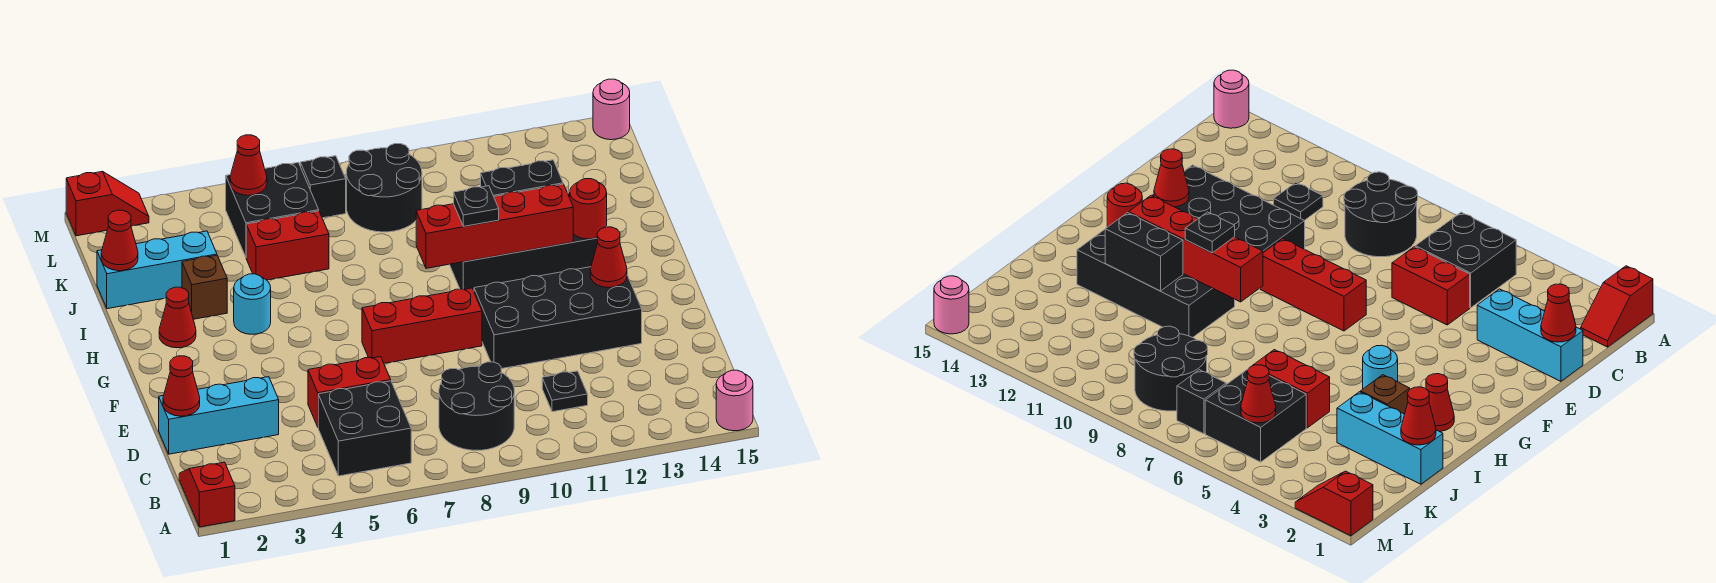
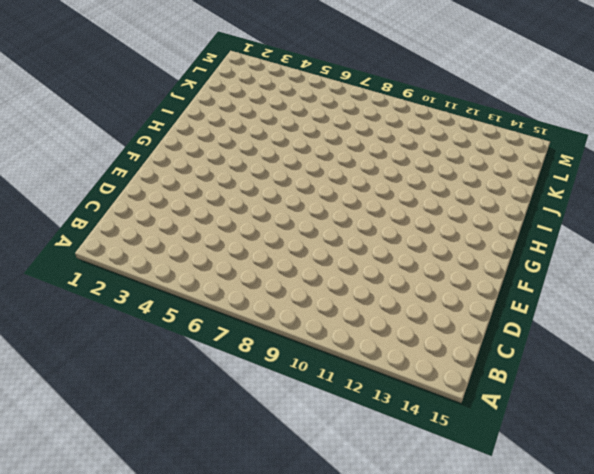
none -> red 1x2 slope [179,462,235,527]
none -> pink 1x1 round brick [716,370,753,431]
none -> black 2x2 brick [318,381,411,476]

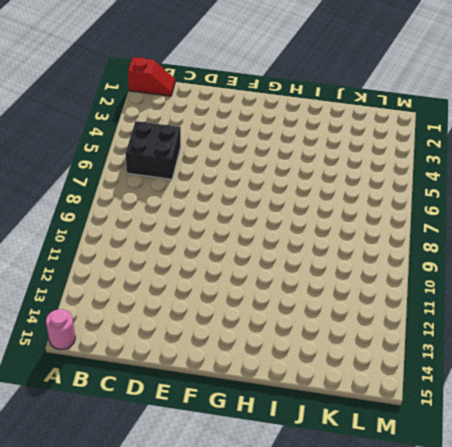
none -> black 2x2 round brick [439,362,514,450]
none -> black 1x1 plate [542,371,588,412]
none -> cyan 1x3 brick [159,377,279,454]

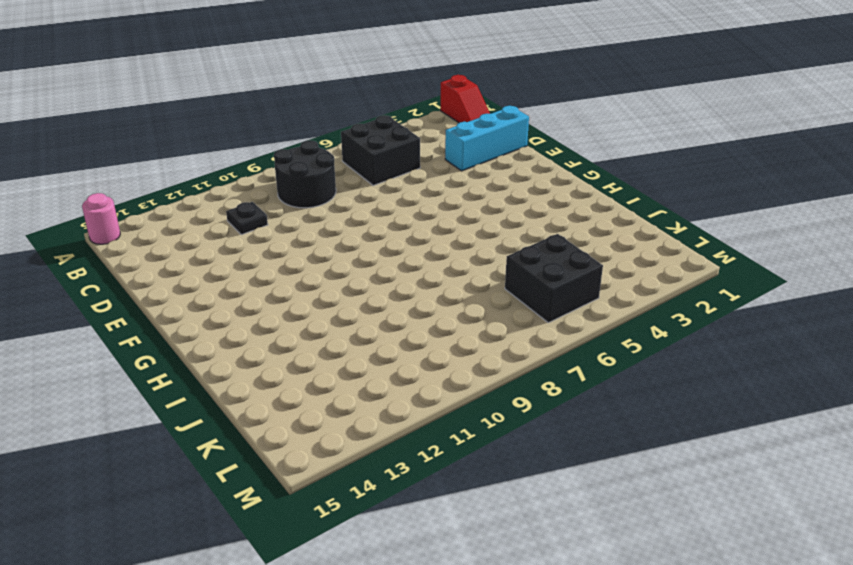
none -> red 1x2 brick [308,357,391,427]
none -> black 2x4 brick [474,267,642,369]
none -> red 1x3 brick [362,288,482,363]

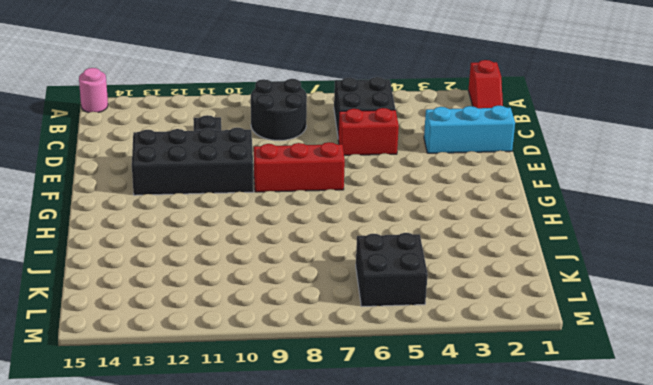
none -> red 1x1 cone [159,287,196,348]
none -> cyan 1x1 round brick [234,274,271,334]
none -> black 2x4 brick [449,192,597,291]

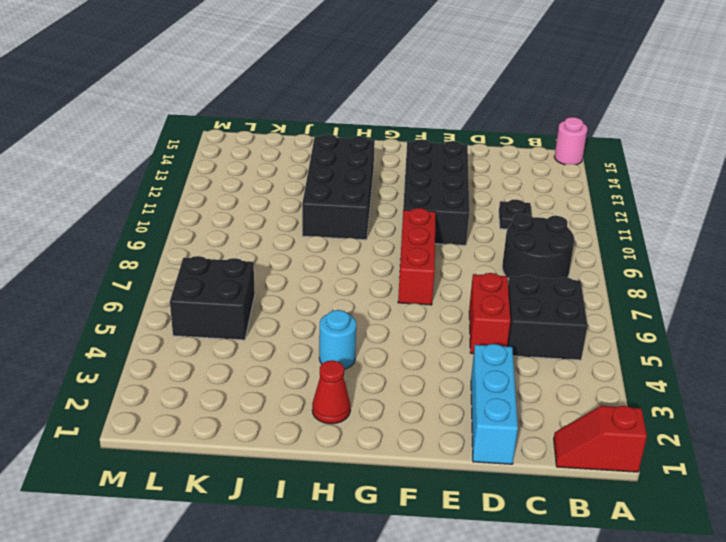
none -> brown 1x1 brick [182,255,227,319]
none -> cyan 1x3 brick [97,231,217,309]
none -> red 1x2 brick [246,211,329,280]

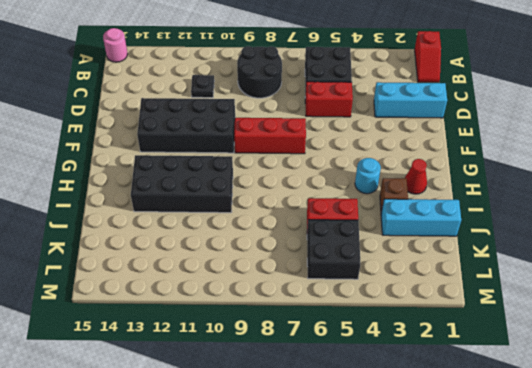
none -> black 2x2 round brick [346,144,422,232]
none -> black 1x1 brick [300,156,346,218]
none -> red 1x2 slope [66,171,149,236]

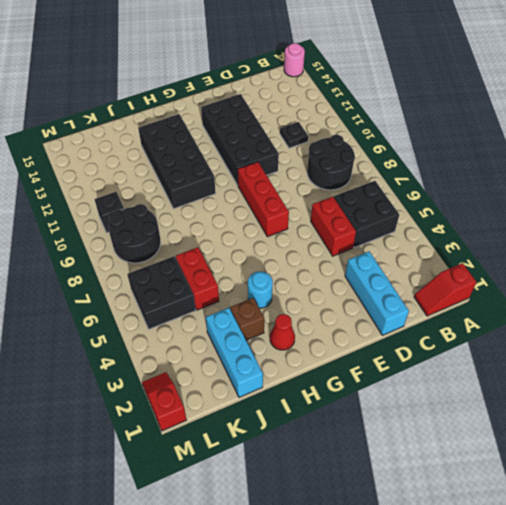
black 1x1 brick [94,192,124,233] -> black 1x1 brick moved to [300,156,346,218]
none -> pink 1x1 round brick [593,79,630,140]
none -> red 1x1 cone [163,356,200,416]
none -> red 1x1 cone [590,227,627,288]

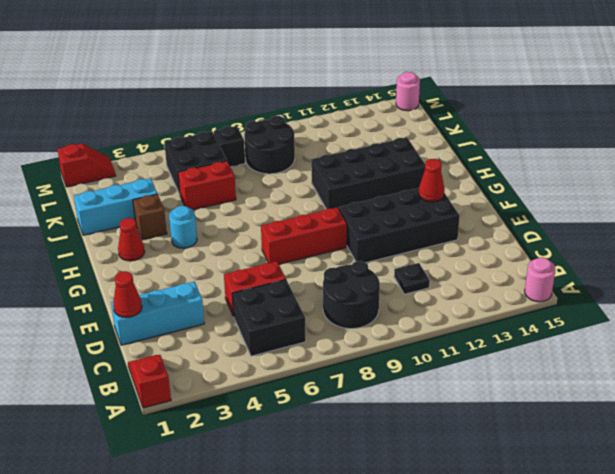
none -> red 1x4 brick [416,184,573,268]
none -> red 1x1 round brick [570,179,607,239]
none -> black 1x2 brick [481,160,563,196]

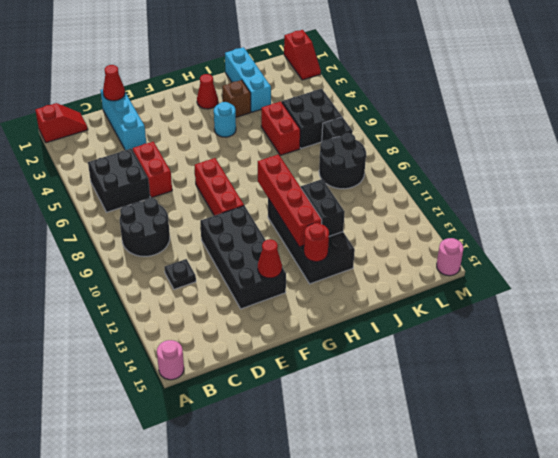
none -> red 1x1 cone [101,210,138,271]
none -> red 1x1 cone [230,135,267,195]
none -> black 1x1 plate [454,186,499,226]

